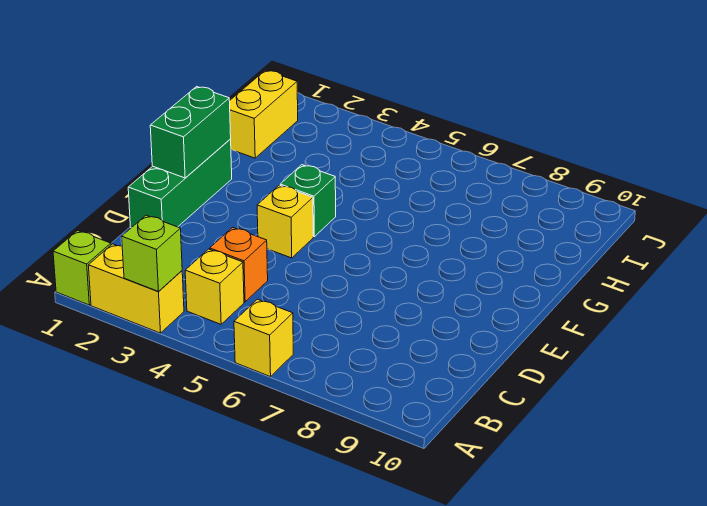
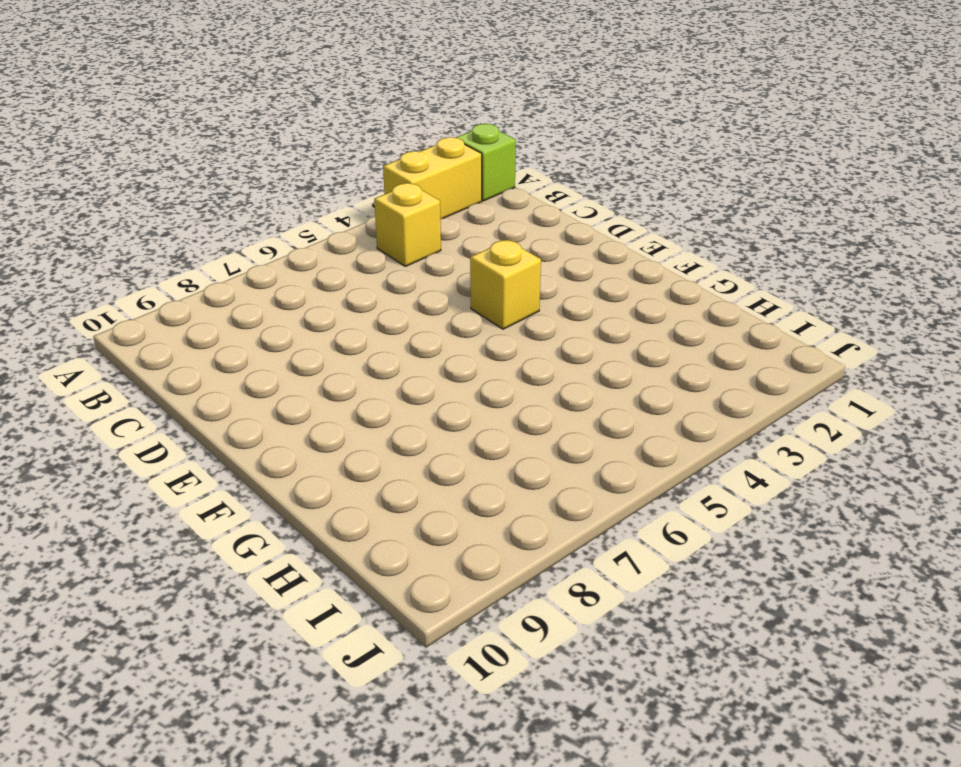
none -> yellow 1x1 brick [234,299,293,377]
none -> orange 1x1 brick [210,227,268,302]

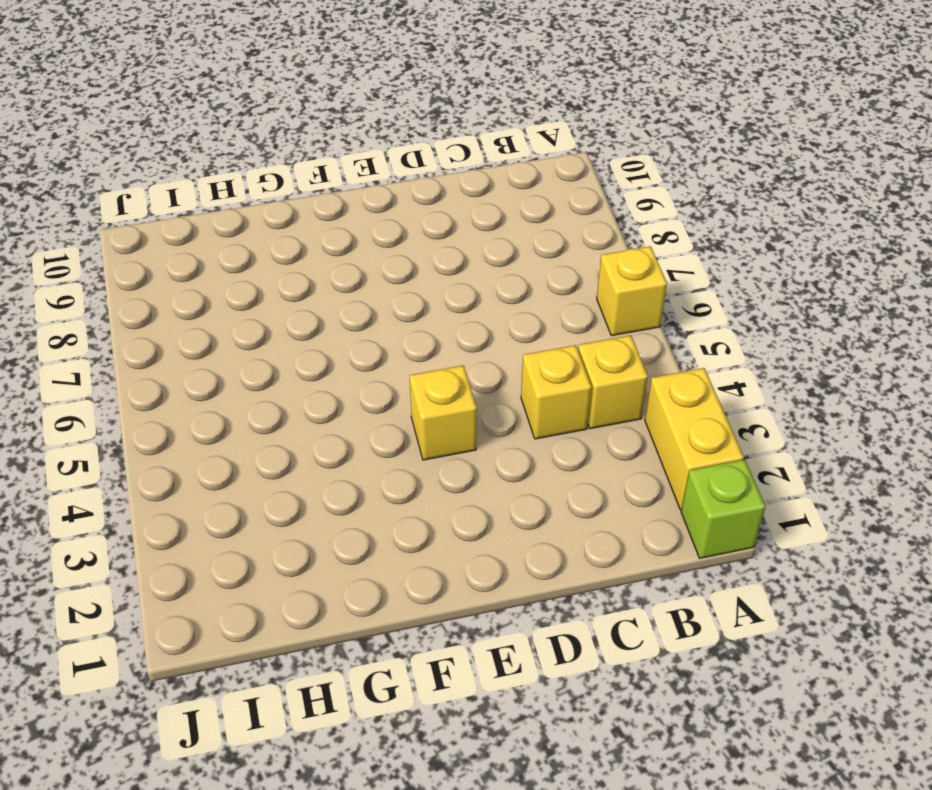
yellow 1x1 brick [521,345,591,439] -> orange 1x1 brick [210,227,268,302]
none -> green 1x3 brick [128,139,232,228]
none -> green 1x1 brick [280,165,336,237]

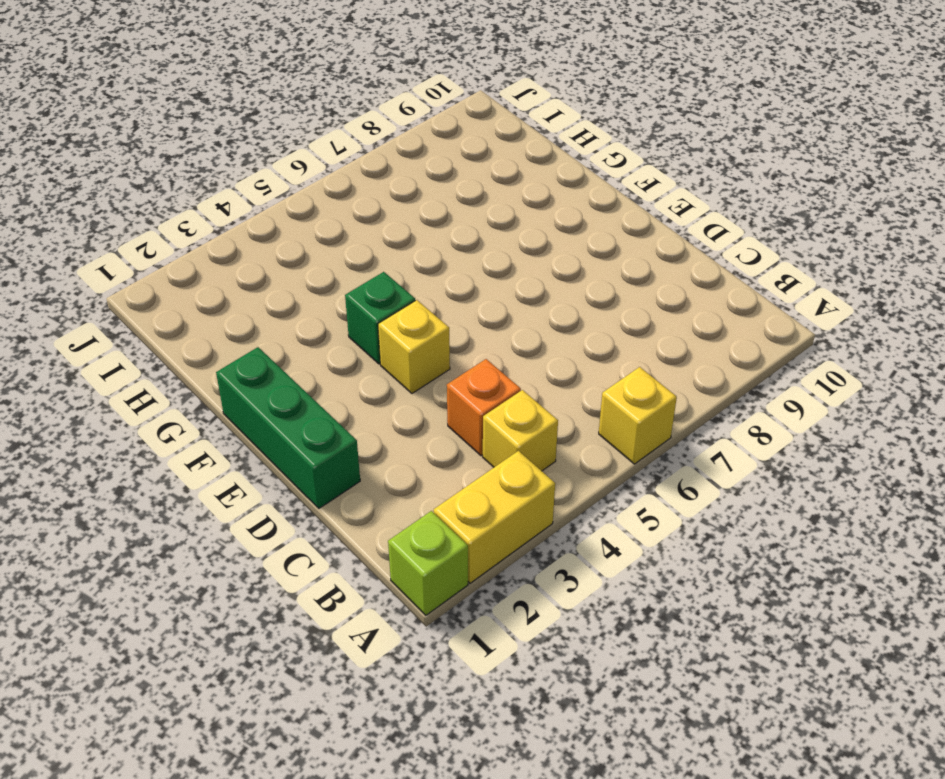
none -> yellow 1x2 brick [230,70,298,158]
none -> lime 1x1 brick [122,215,182,291]

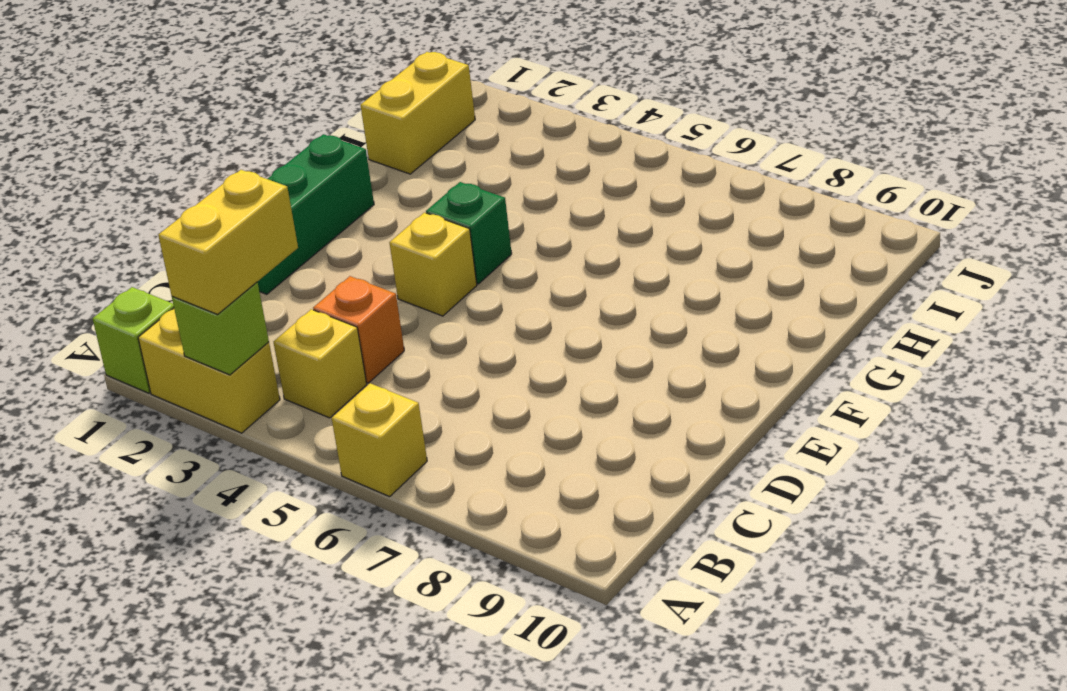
yellow 1x2 brick [158,170,298,314] -> none
none -> green 1x2 brick [150,86,231,178]

